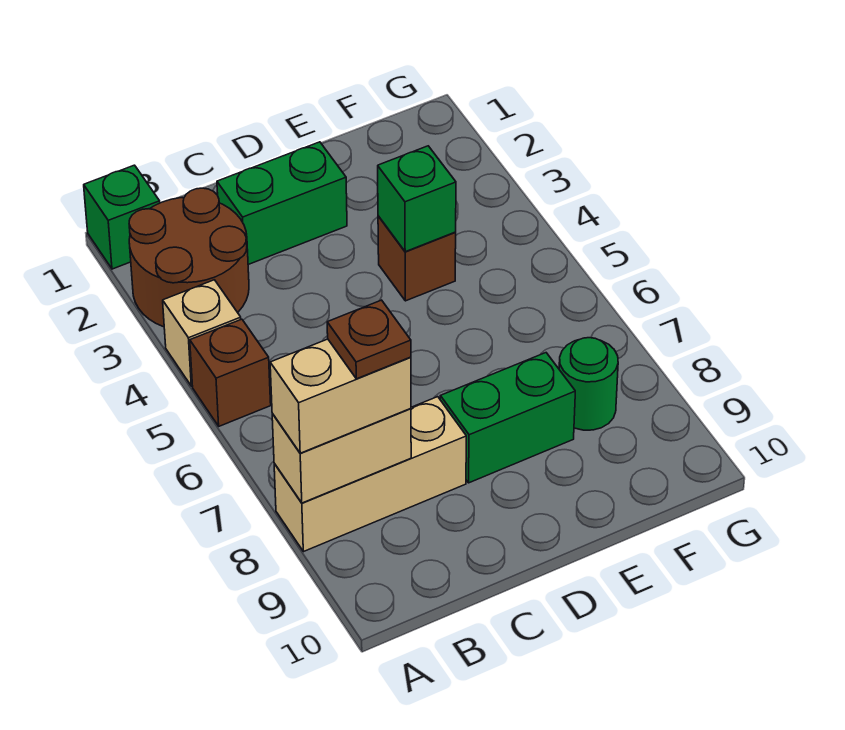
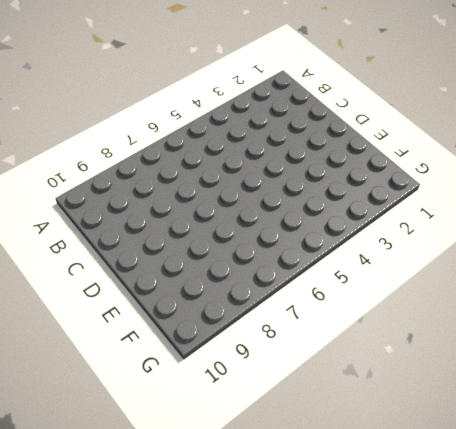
none -> green 1x1 brick [84,165,160,269]
none -> brown 2x2 round brick [129,188,249,327]
none -> tan 1x1 brick [163,280,241,386]

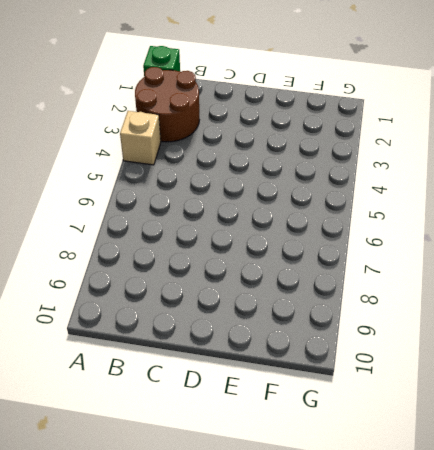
none -> brown 1x1 brick [190,319,271,426]
none -> tan 1x3 brick [274,397,466,552]
none -> green 1x2 brick [217,142,347,265]

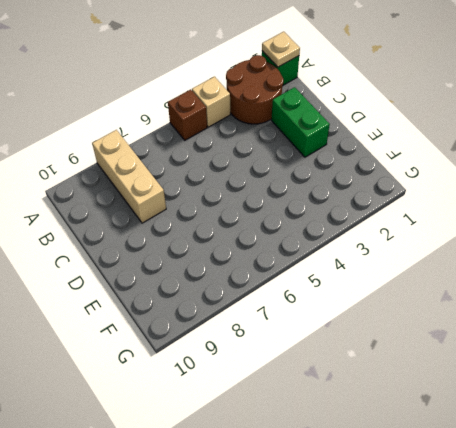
tan 1x1 plate [262,32,300,67] -> none
none -> green 1x2 brick [440,353,575,483]
none -> brown 1x1 brick [378,216,456,301]
none -> green 1x1 round brick [559,338,618,430]

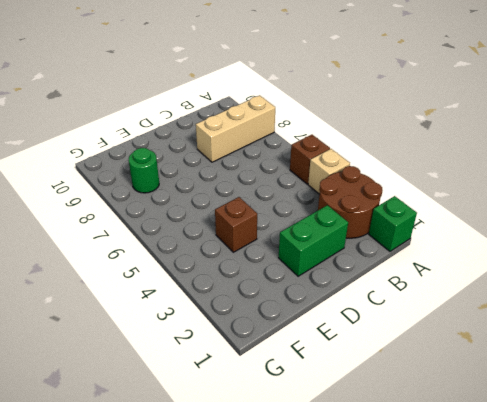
none -> green 1x2 brick [440,353,575,483]
none -> tan 1x2 brick [272,409,411,503]
none -> green 1x1 brick [378,146,456,252]

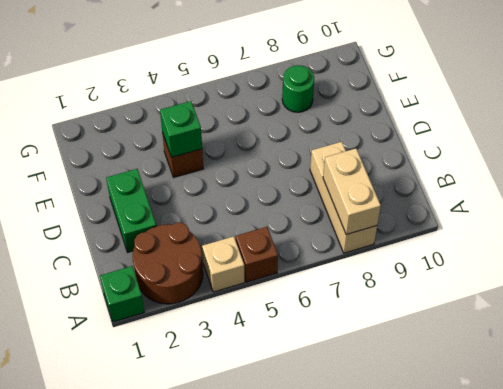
none -> green 1x2 brick [440,353,575,483]
none -> tan 1x2 brick [270,339,411,453]
none -> brown 1x1 plate [327,300,411,379]

